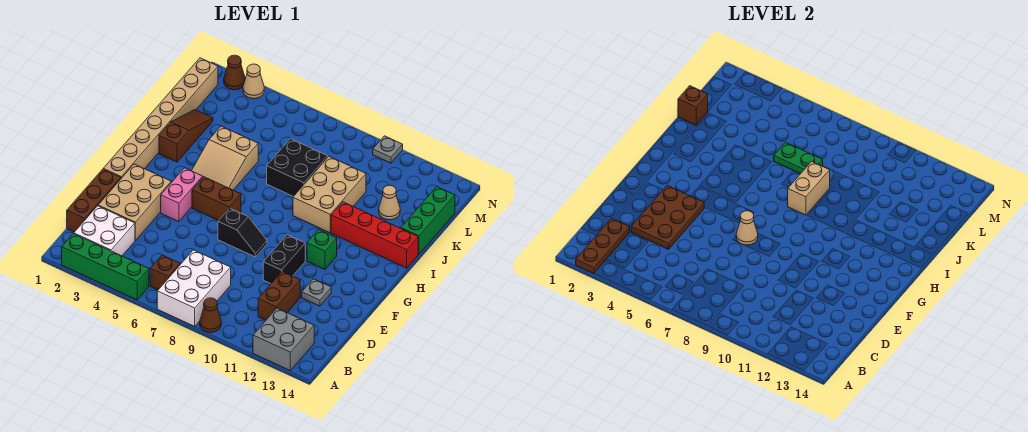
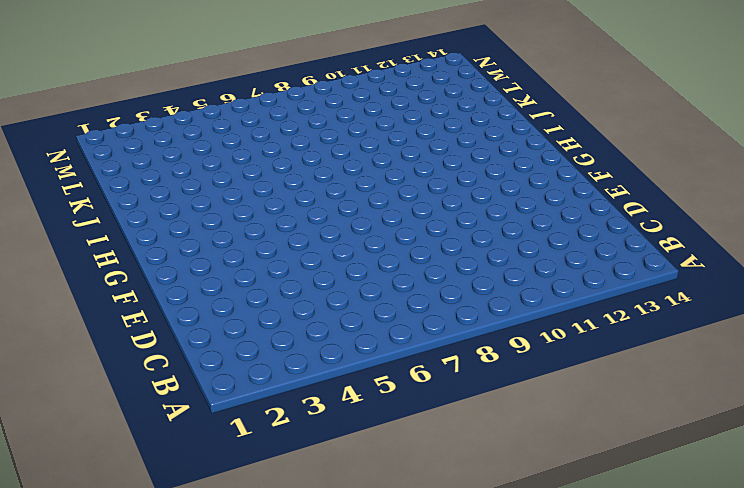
none -> green 1x4 brick [62,234,149,300]
none -> white 2x3 brick [157,250,231,326]
none -> brown 1x1 cone [200,298,221,332]
none -> grey 2x2 brick [253,308,314,370]

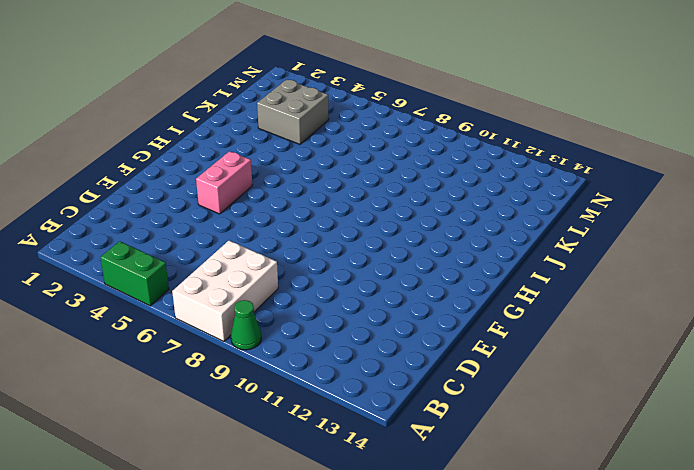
green 1x2 brick [100,241,169,306] -> green 1x4 brick [62,234,149,300]
green 1x1 cone [231,300,261,350] -> brown 1x1 cone [200,298,221,332]
grey 2x2 brick [257,79,329,144] -> grey 2x2 brick moved to [253,308,314,370]
none -> white 2x2 brick [74,206,135,256]
none -> brown 1x1 brick [150,255,180,290]
none -> brown 1x3 brick [67,169,121,232]
none -> brown 1x2 brick [258,272,300,320]

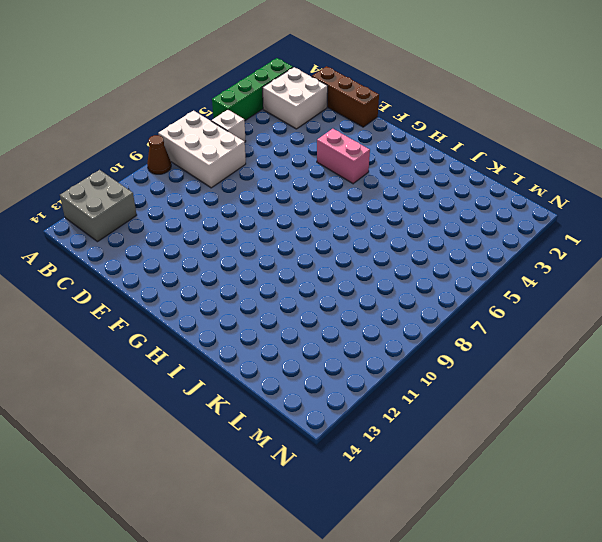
white 1x1 brick [211,110,246,142] -> brown 1x1 brick [150,255,180,290]
none -> brown 1x2 brick [258,272,300,320]
none -> tan 2x3 brick [98,164,171,240]
none -> black 1x2 brick [263,235,305,284]
none -> grey 1x1 plate [302,279,331,306]

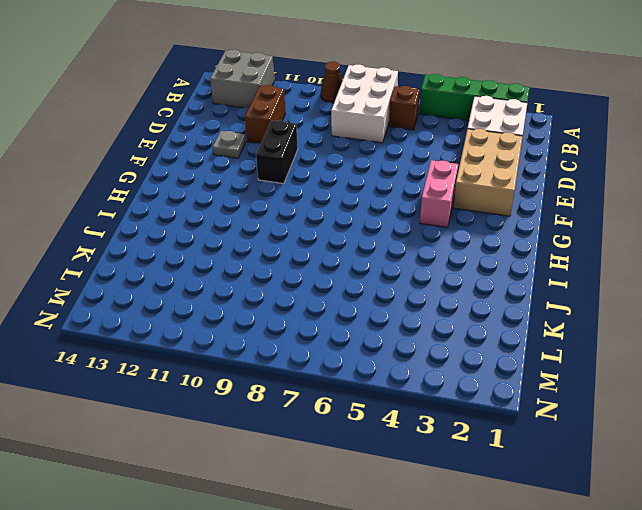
none -> brown 1x3 brick [67,169,121,232]
none -> tan 1x8 brick [103,58,218,178]
none -> black 1x2 slope [218,208,267,257]
none -> brown 1x2 brick [192,177,241,221]

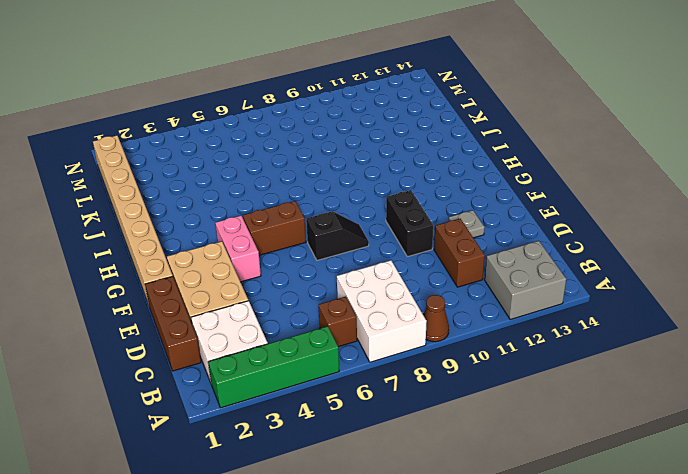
none -> green 1x1 brick [307,230,337,269]
none -> tan 2x3 slope [192,126,258,190]
none -> brown 1x3 slope [159,110,213,162]
none -> tan 2x3 brick [293,157,366,233]

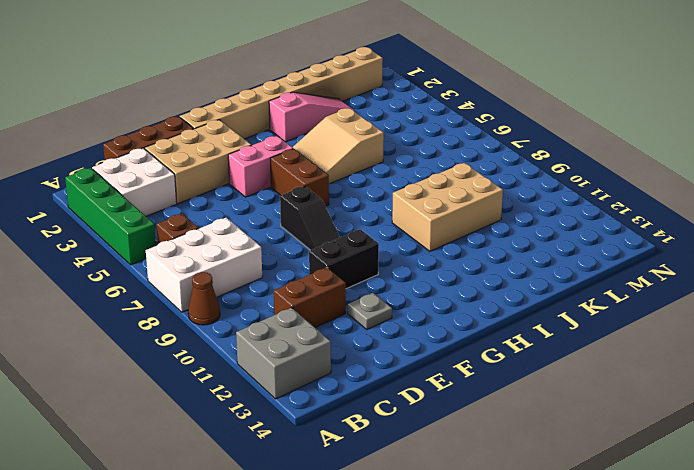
pink 1x3 slope [269,92,354,142] -> brown 1x3 slope [159,110,213,162]
none -> green 1x1 brick [307,230,337,269]
none -> red 1x4 brick [331,202,418,268]
none -> black 2x2 brick [267,139,328,197]
none -> green 1x3 brick [401,187,455,254]

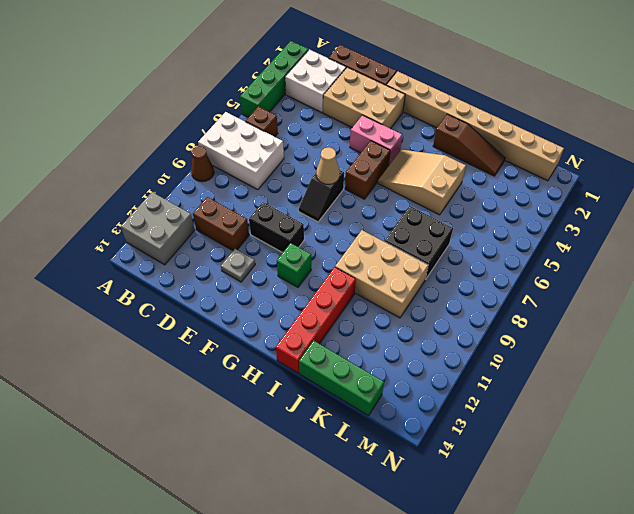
none -> tan 1x1 cone [379,185,400,220]
none -> brown 1x1 cone [224,55,245,90]
none -> tan 1x1 cone [243,64,264,99]
none -> grey 1x1 plate [373,136,403,163]

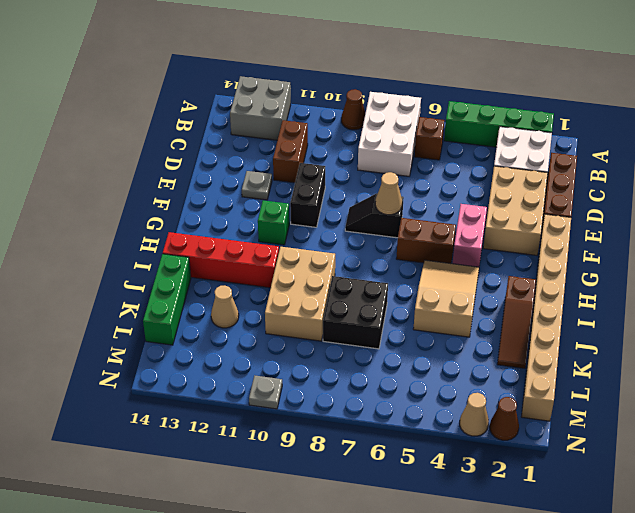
none -> brown 1x3 plate [576,218,630,274]
none -> brown 2x3 plate [631,185,704,249]
none -> tan 1x2 brick [788,161,830,215]
none -> brown 1x1 brick [678,86,708,125]

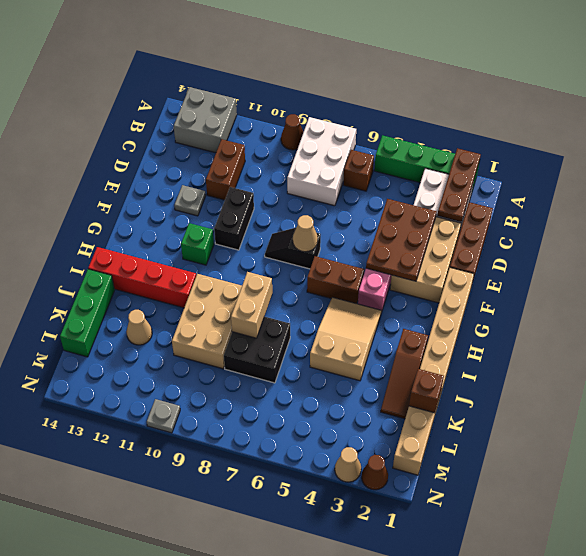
none -> green 1x2 plate [774,142,823,174]

